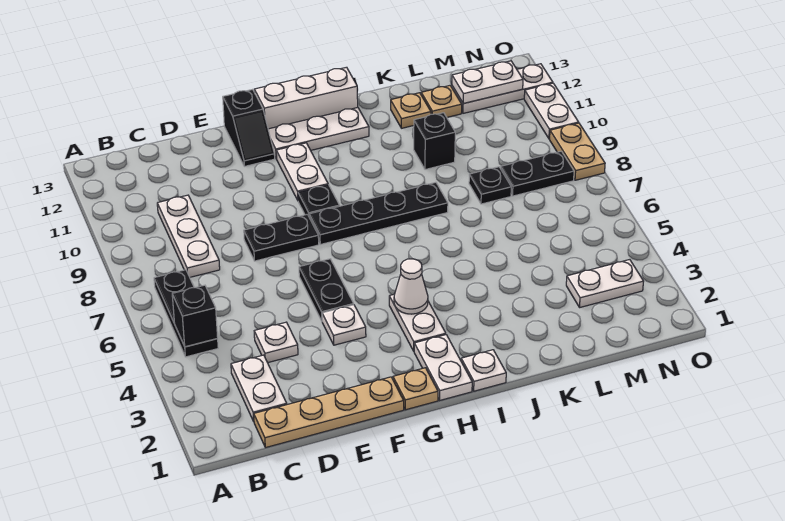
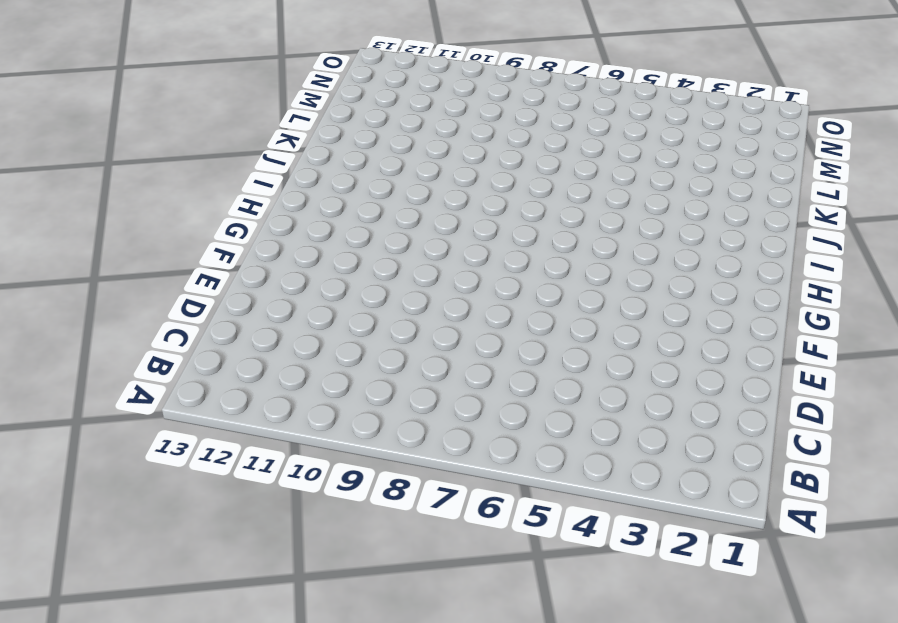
none -> black 1x3 plate [154,270,218,357]
none -> tan 1x4 plate [254,377,404,448]
none -> white 1x2 plate [231,355,287,421]
none -> white 1x3 plate [157,195,220,277]

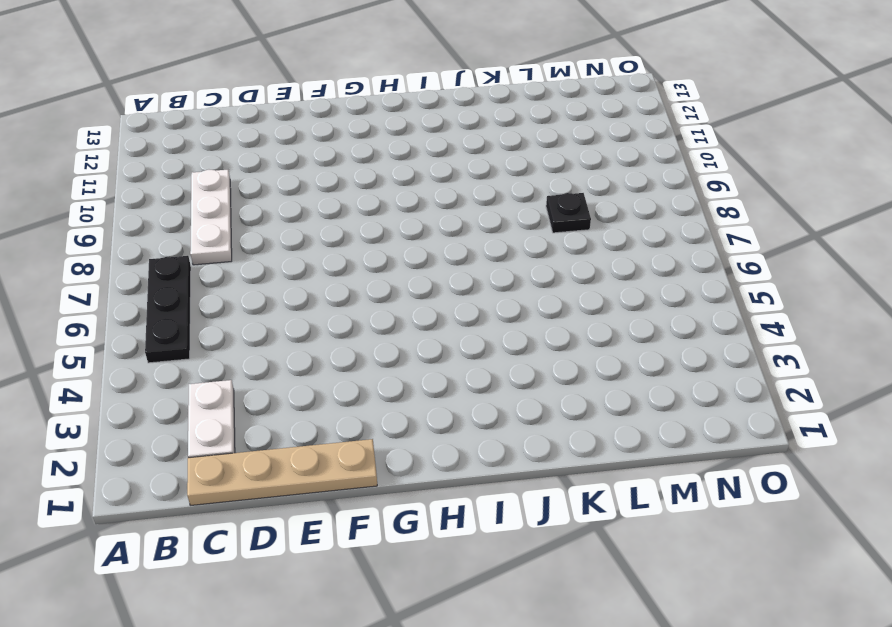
none -> white 1x1 plate [254,322,298,363]
none -> black 1x2 plate [244,214,319,261]
none -> white 1x1 plate [322,305,366,345]
none -> black 1x2 plate [299,259,354,321]

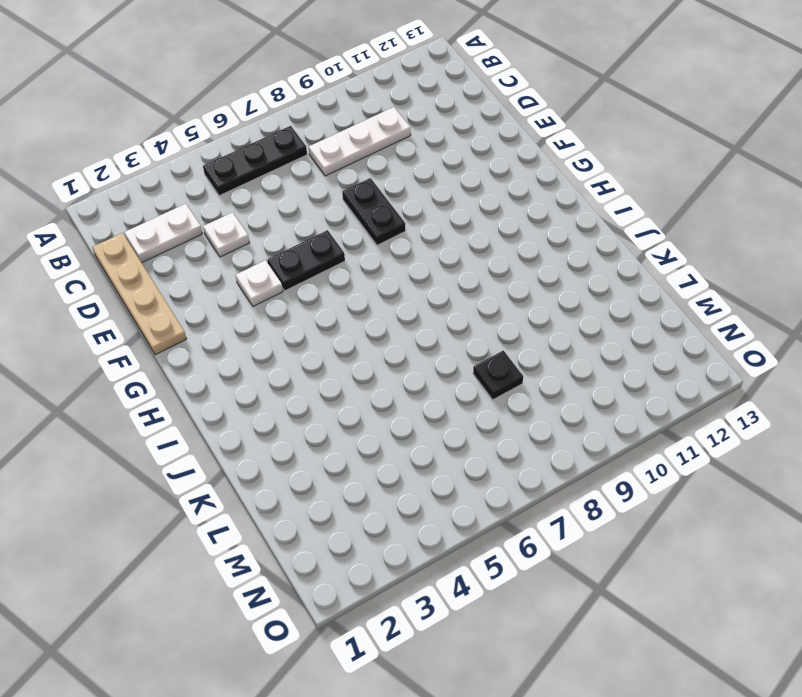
none -> black 1x2 slope [223,89,275,166]
none -> tan 1x1 plate [393,368,438,410]
none -> black 1x4 plate [309,182,448,244]
none -> black 1x1 plate [298,185,340,216]

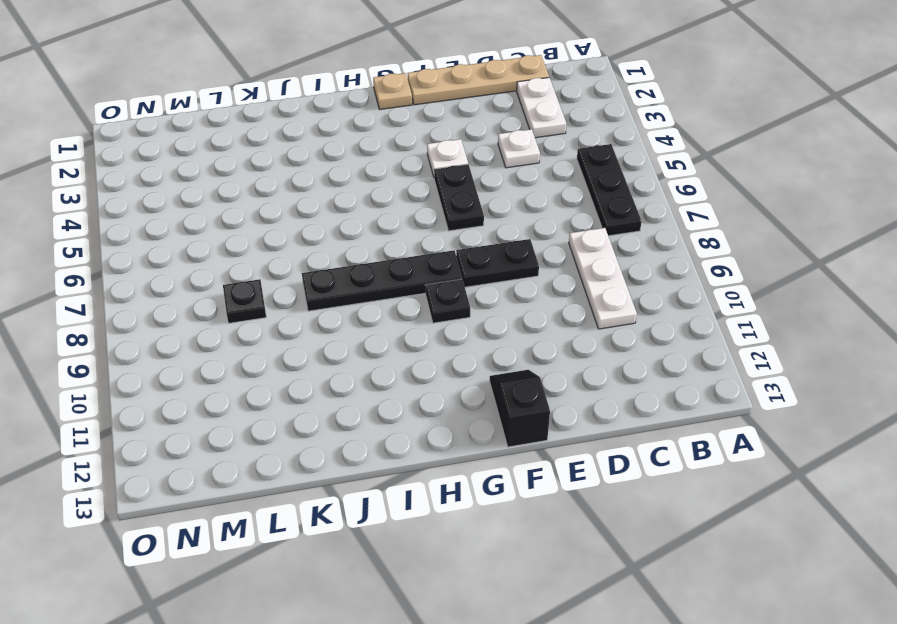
none -> white 1x2 plate [276,143,328,200]
none -> white 1x3 plate [268,108,369,159]
none -> white 1x3 brick [254,67,358,129]
none -> white 1x2 plate [414,335,472,400]

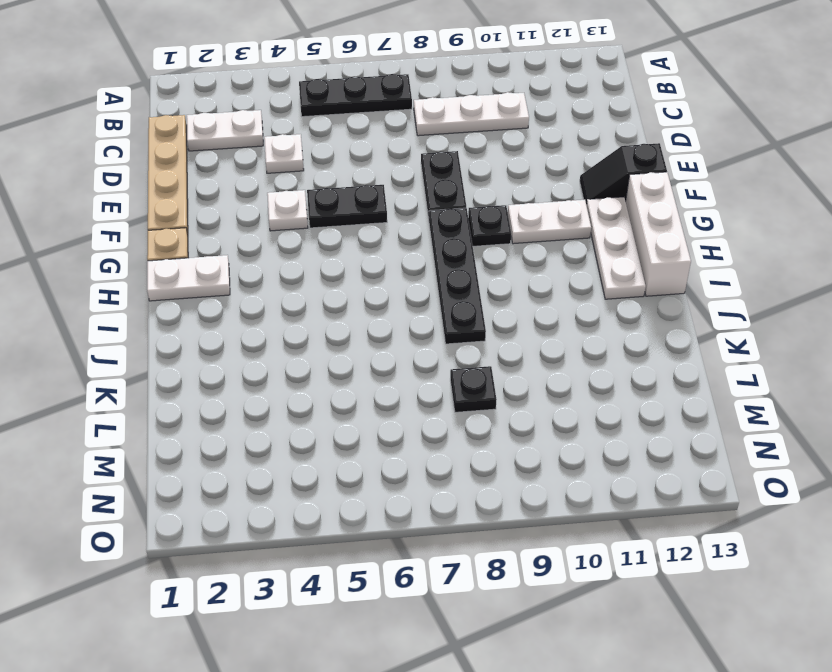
none -> white 1x2 plate [389,294,446,351]
none -> white 1x1 plate [461,350,506,391]
none -> black 1x1 brick [414,113,455,169]
none -> tan 1x1 plate [391,93,431,128]

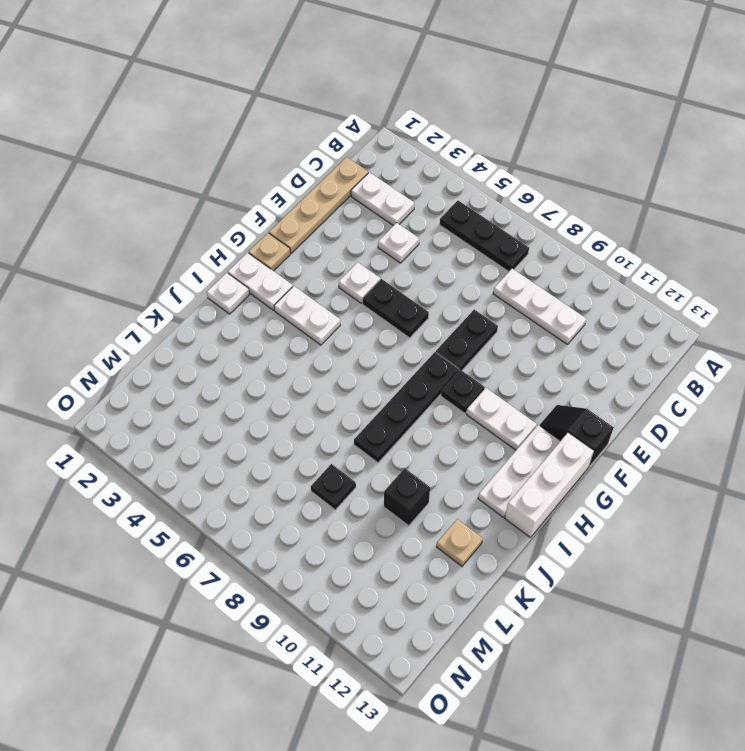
none -> tan 1x1 plate [421,86,462,117]
none -> white 1x2 plate [566,260,644,308]
none -> black 1x2 plate [501,151,574,196]
none -> white 1x3 plate [452,64,553,113]

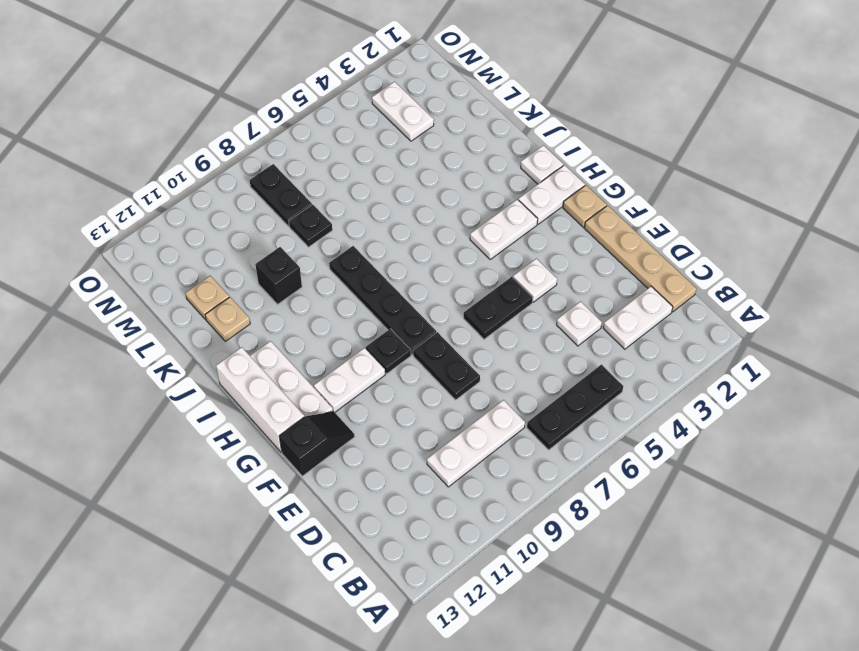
none -> white 1x3 plate [452,64,553,113]
none -> tan 1x2 plate [550,123,605,180]
none -> white 1x2 plate [524,83,579,139]
none -> black 1x1 brick [172,285,218,347]

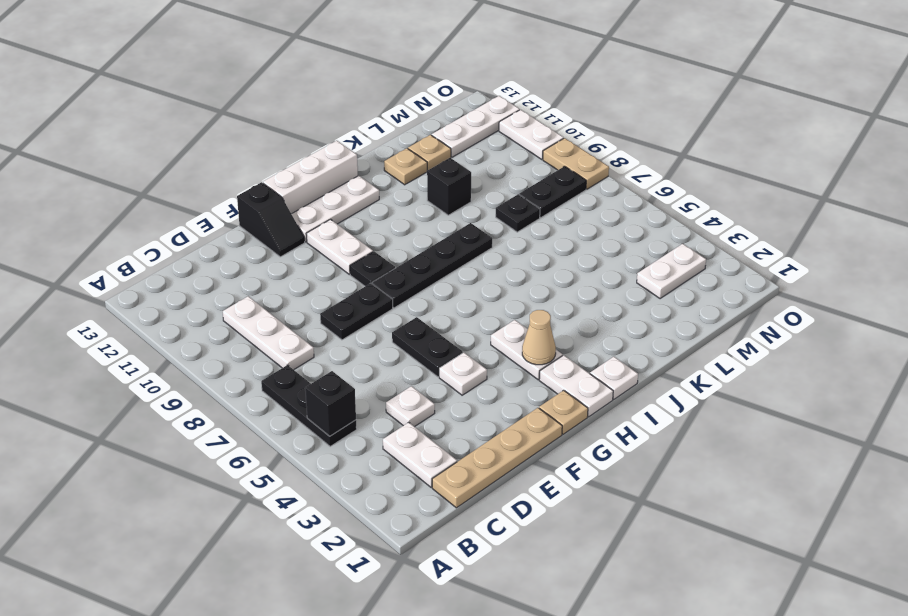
tan 1x1 cone [522,310,556,365] -> none
none -> white 1x1 cone [394,259,428,314]
none -> white 1x2 plate [452,61,523,103]

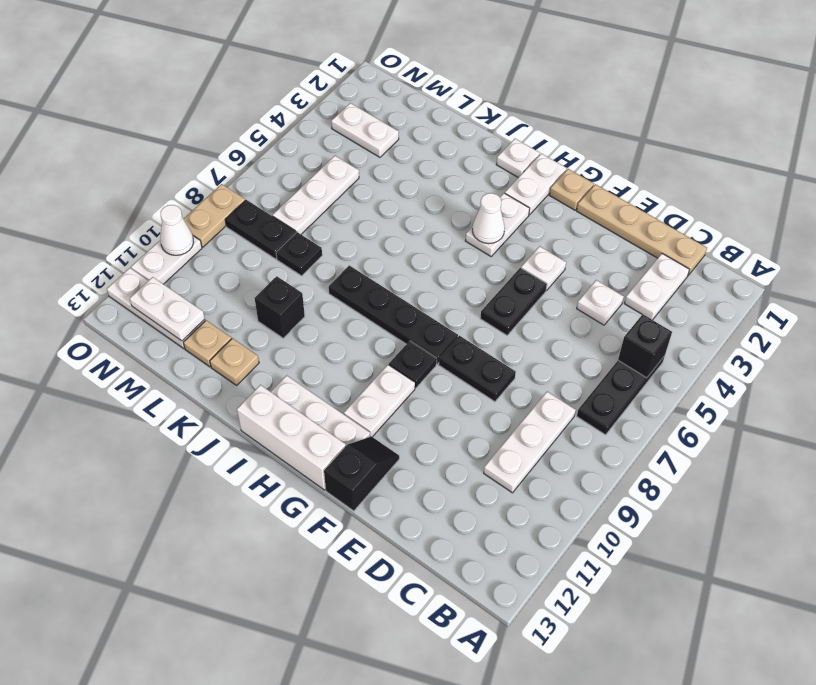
white 1x3 plate [273,156,359,234] -> none
white 1x1 cone [160,205,194,255] -> none

